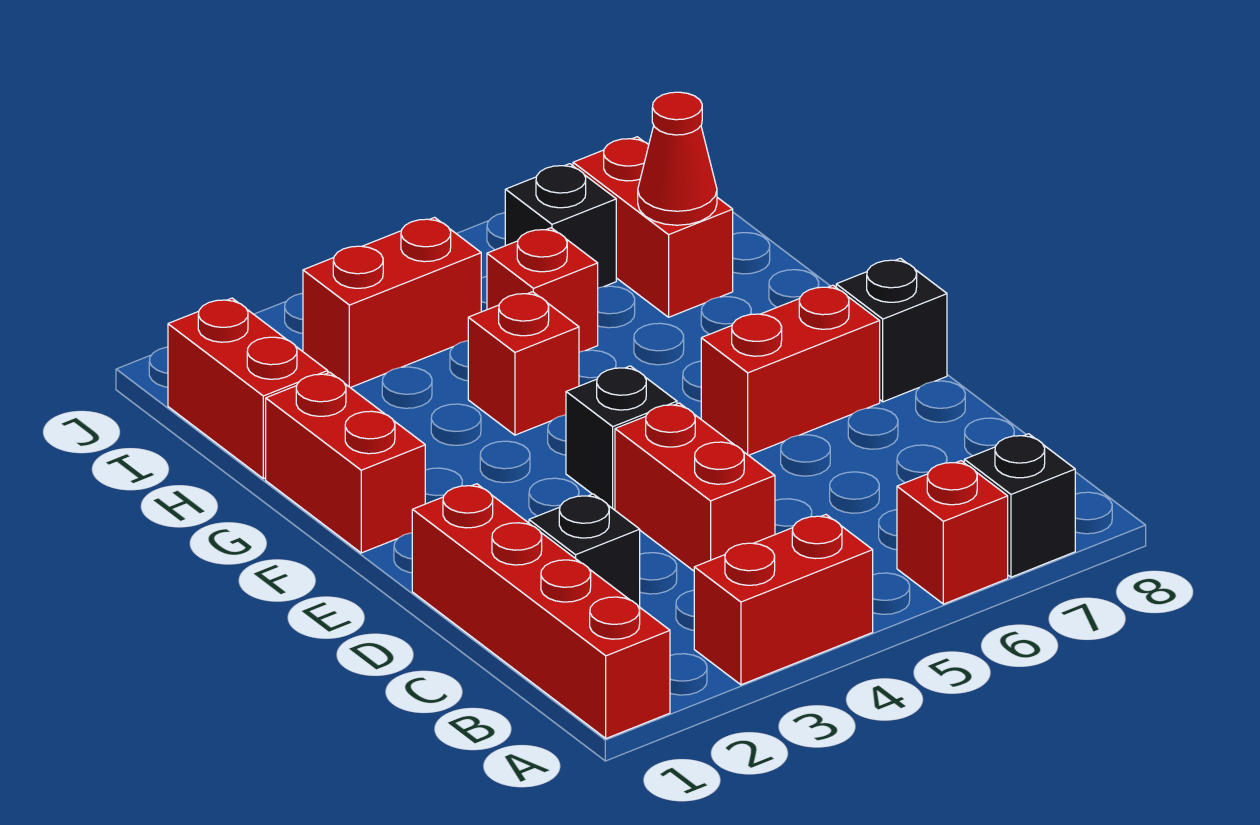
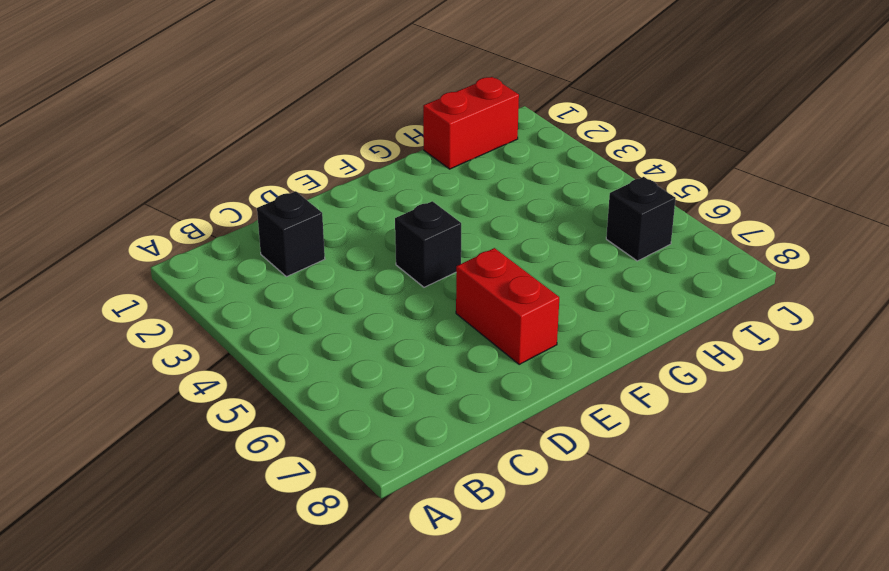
none -> red 1x4 brick [412,484,670,738]
none -> red 1x2 brick [694,515,873,685]
none -> red 1x1 brick [897,461,1008,604]

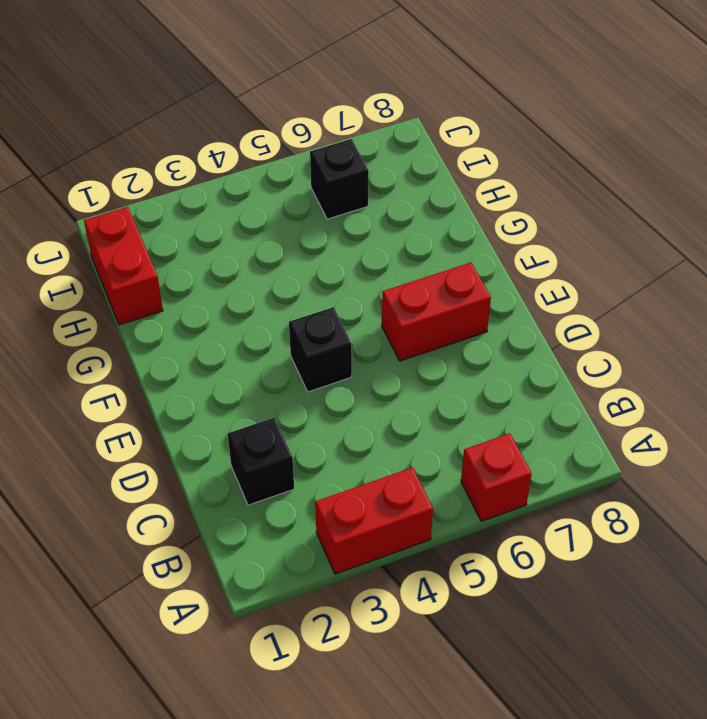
none -> red 1x4 brick [412,484,670,738]
none -> black 1x1 brick [964,434,1075,577]
none -> red 1x2 brick [615,403,775,571]

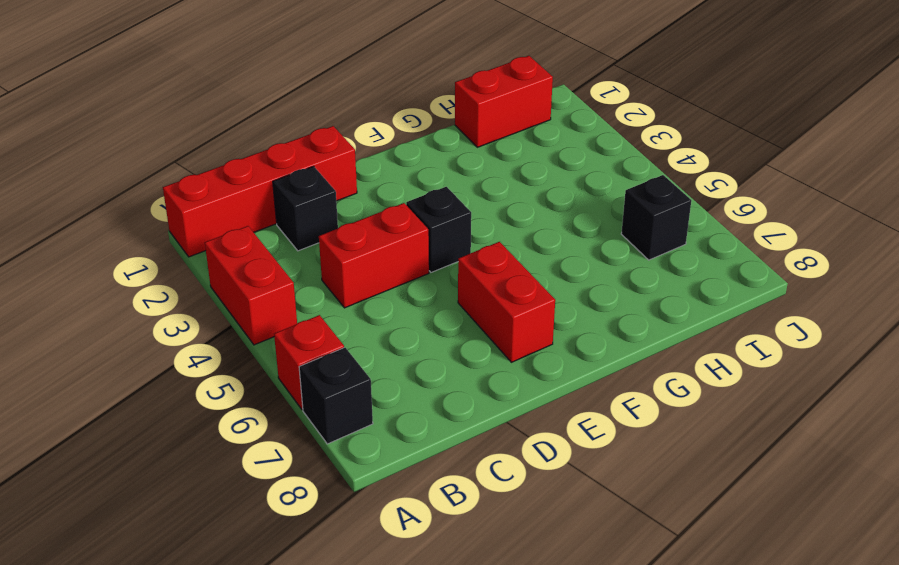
none -> black 1x1 brick [836,258,947,402]
none -> red 1x2 brick [266,372,425,553]
none -> red 1x1 brick [468,292,579,435]

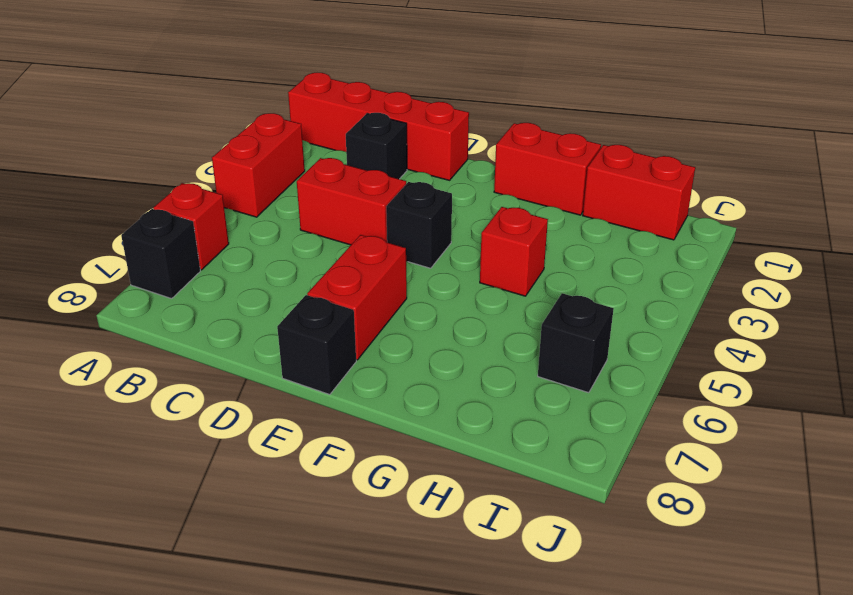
none -> red 1x1 brick [487,228,598,352]
none -> red 1x2 brick [573,137,733,317]
none -> red 1x2 brick [303,217,481,388]

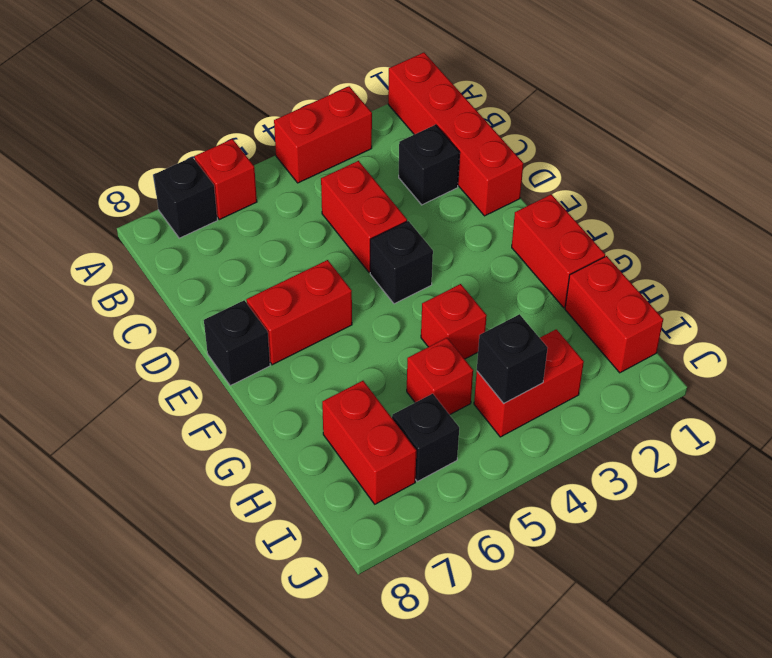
black 1x1 brick [477,314,547,403] -> none
none -> red 1x1 cone [638,92,717,225]

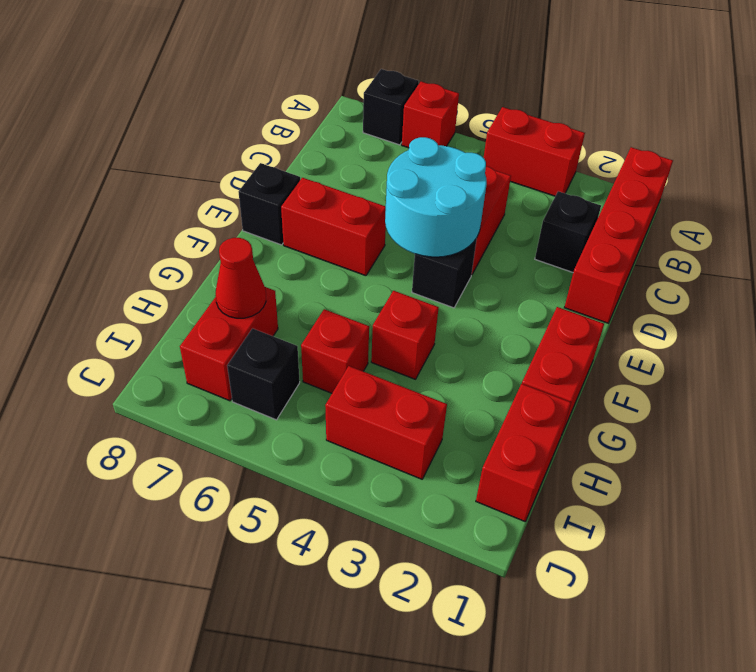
cyan 2x2 round brick [385,137,487,257] -> none

